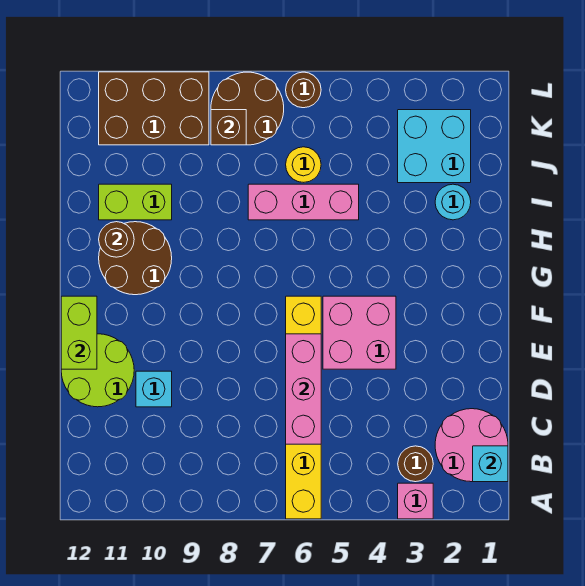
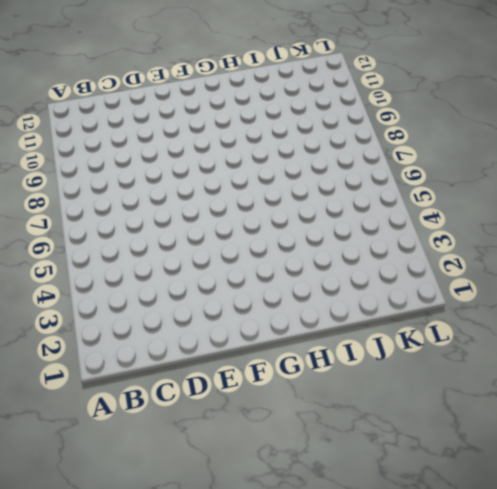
none -> pink 1x1 brick [398,483,433,519]
none -> yellow 1x6 brick [286,296,321,519]
none -> pink 2x2 round brick [435,409,508,482]

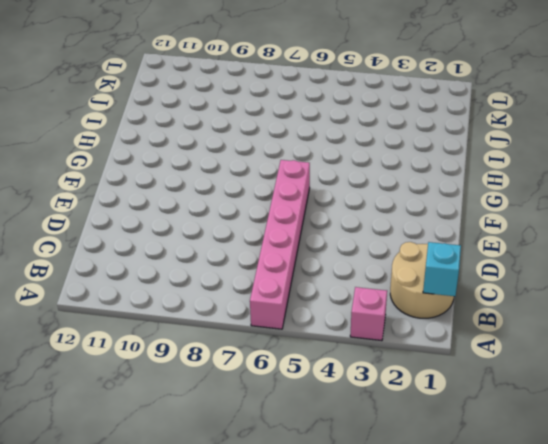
pink 1x6 brick [250,160,310,329] -> yellow 1x6 brick [286,296,321,519]
tan 2x2 round brick [390,242,454,318] -> pink 2x2 round brick [435,409,508,482]
none -> brown 1x1 round brick [398,446,433,482]
none -> cyan 1x1 brick [136,371,172,407]
none -> lime 2x2 round brick [61,334,134,407]

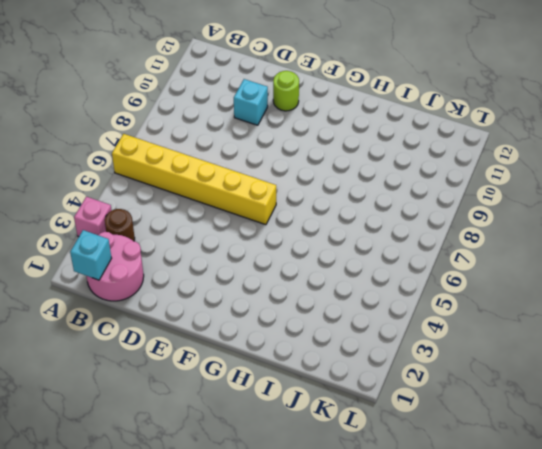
lime 1x1 round brick [273,71,299,111] -> lime 2x2 round brick [61,334,134,407]
none -> pink 2x2 brick [323,296,396,369]
none -> brown 2x2 round brick [99,222,172,295]
none -> cyan 1x1 round brick [435,184,471,220]

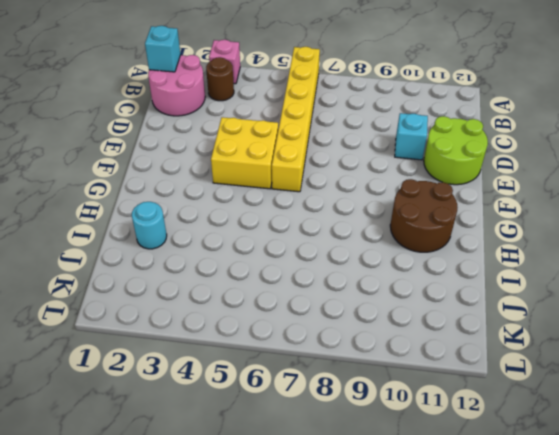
yellow 2x2 brick [211,117,278,189] -> pink 2x2 brick [323,296,396,369]
none -> pink 1x3 brick [248,184,359,220]
none -> lime 1x2 brick [99,184,172,220]
none -> cyan 2x2 brick [398,110,471,183]

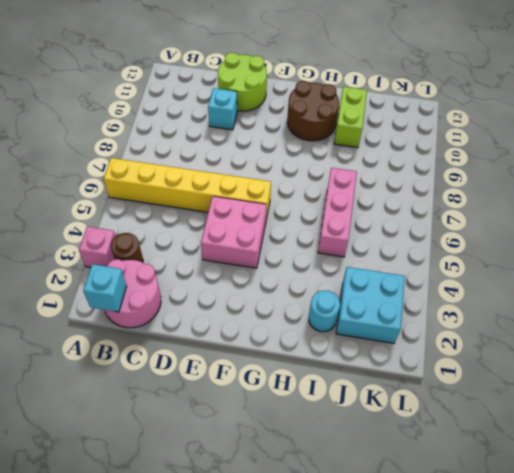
none -> yellow 1x1 round brick [286,147,321,182]
none -> brown 2x2 round brick [211,72,284,145]
none -> brown 2x3 brick [99,72,209,145]

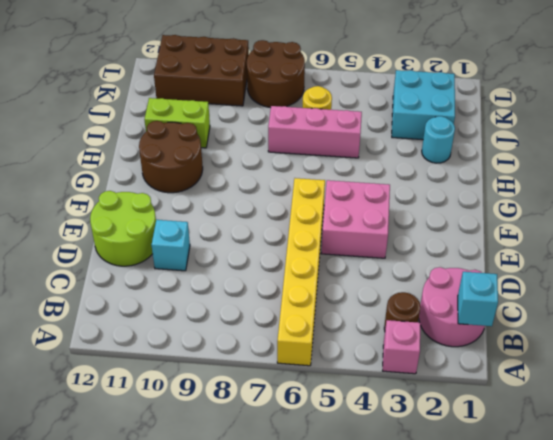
none -> brown 1x1 round brick [286,72,321,108]
none -> pink 1x3 brick [286,334,321,444]
none -> lime 1x2 brick [61,296,97,369]

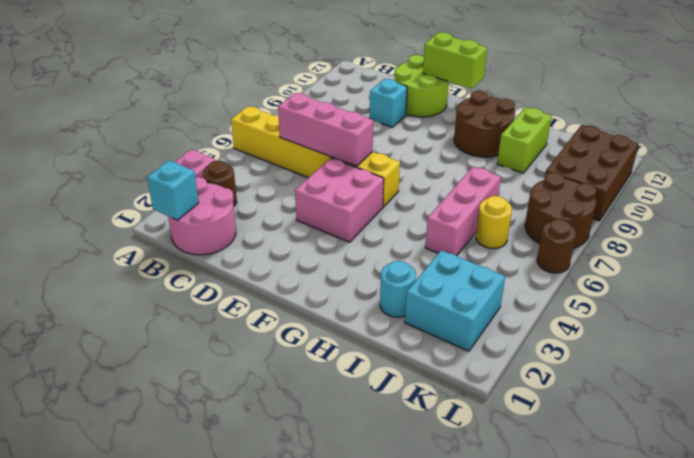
none -> brown 1x1 round brick [99,222,134,257]
none -> brown 1x1 brick [211,110,246,145]

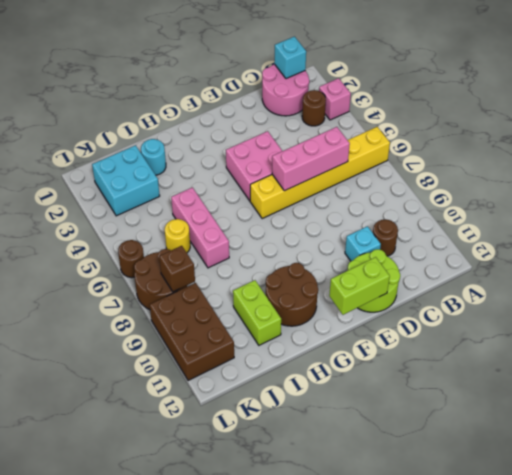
brown 1x1 round brick [373,219,398,256] -> brown 1x1 round brick moved to [99,222,134,257]

